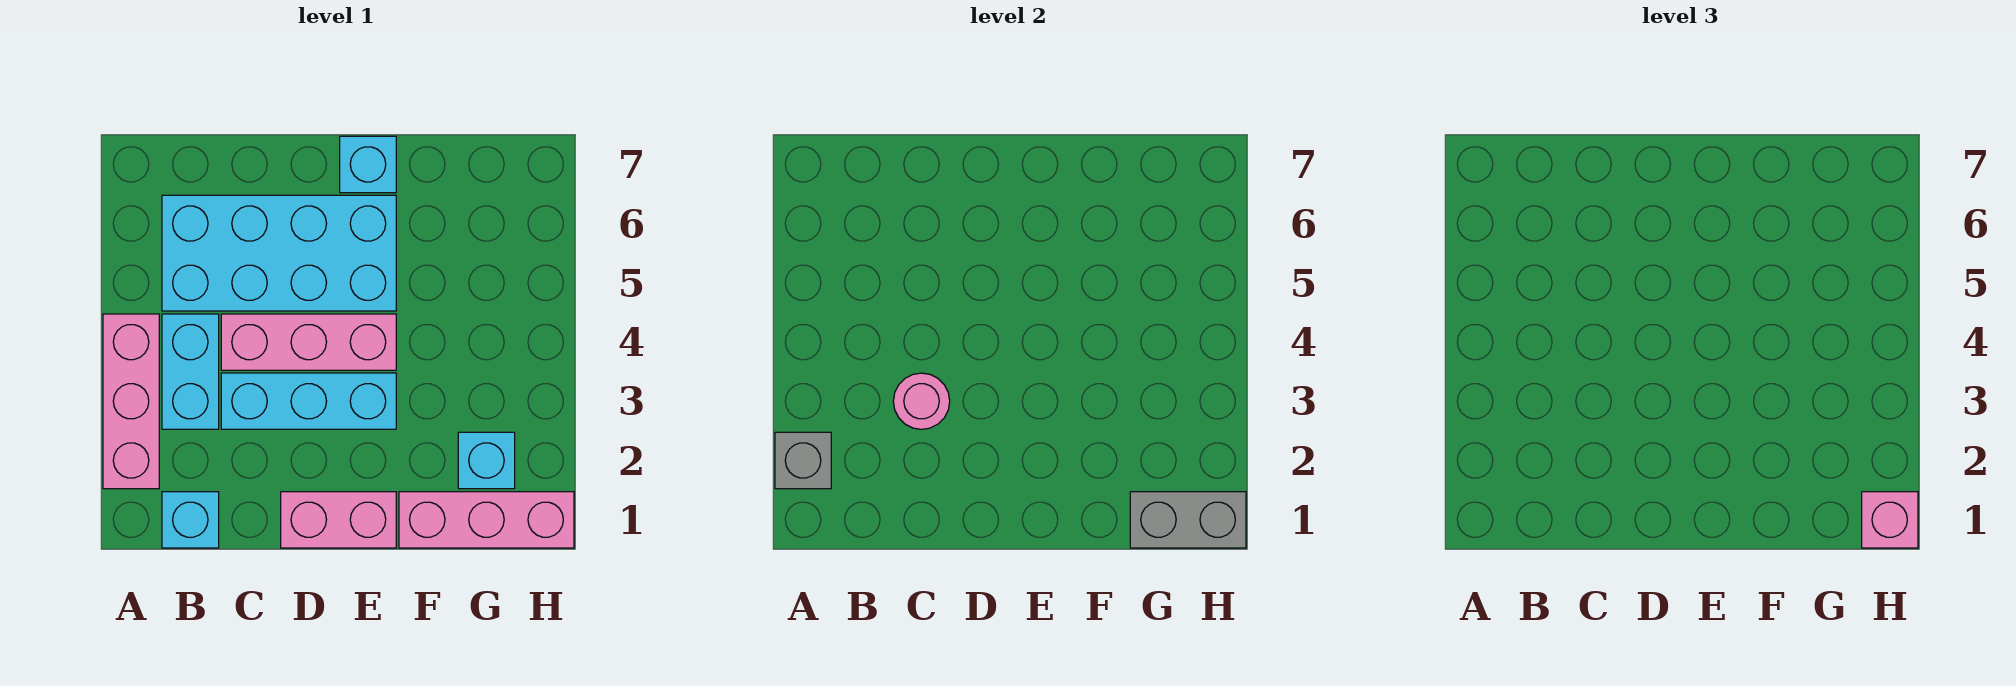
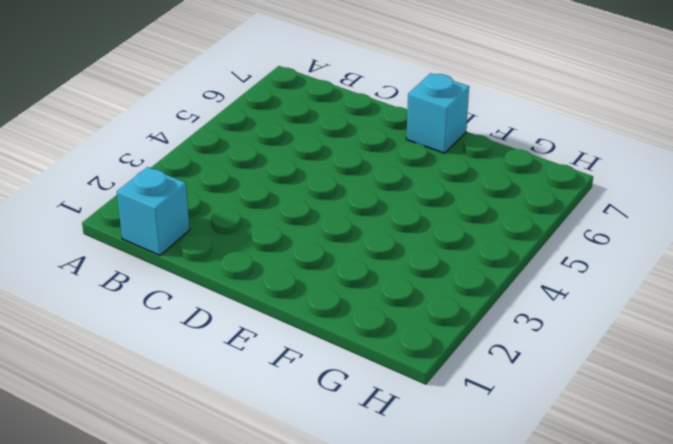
none -> pink 1x3 brick [103,314,159,489]
none -> cyan 1x2 brick [162,314,219,429]
none -> cyan 2x4 brick [162,195,396,311]

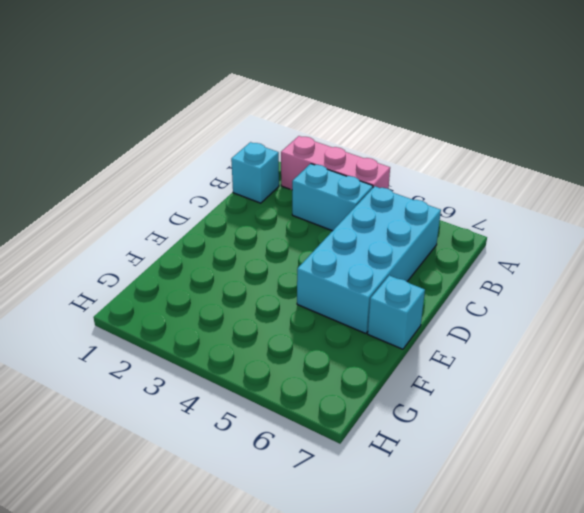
none -> cyan 1x3 brick [221,373,396,429]
none -> pink 1x3 brick [221,314,396,370]
none -> pink 1x2 brick [281,492,396,548]

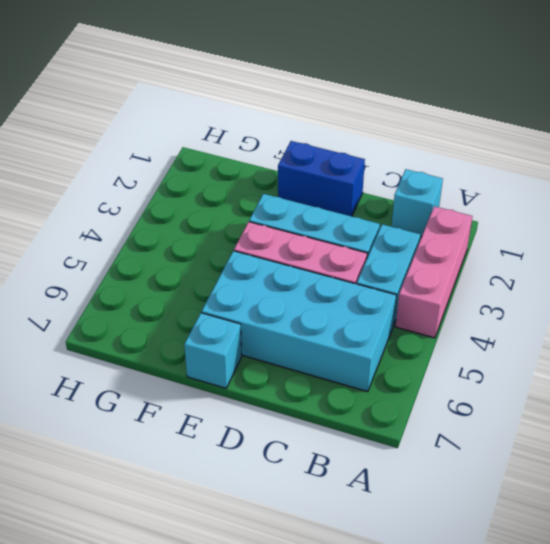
blue 1x2 brick [278,141,365,216] -> pink 1x2 brick [281,492,396,548]
none -> pink 1x3 brick [399,492,574,548]
none -> cyan 1x1 brick [458,432,515,489]
none -> grey 1x1 brick [775,432,831,489]

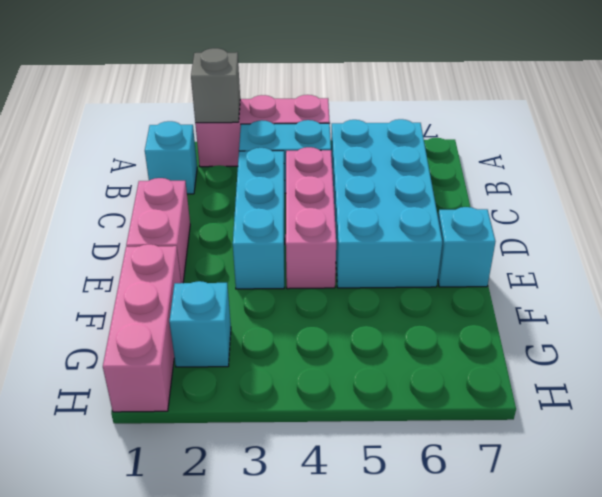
none -> pink 1x1 round brick [893,373,950,429]
none -> grey 1x2 brick [1130,492,1246,548]
none -> pink 1x1 brick [1862,492,1918,548]

